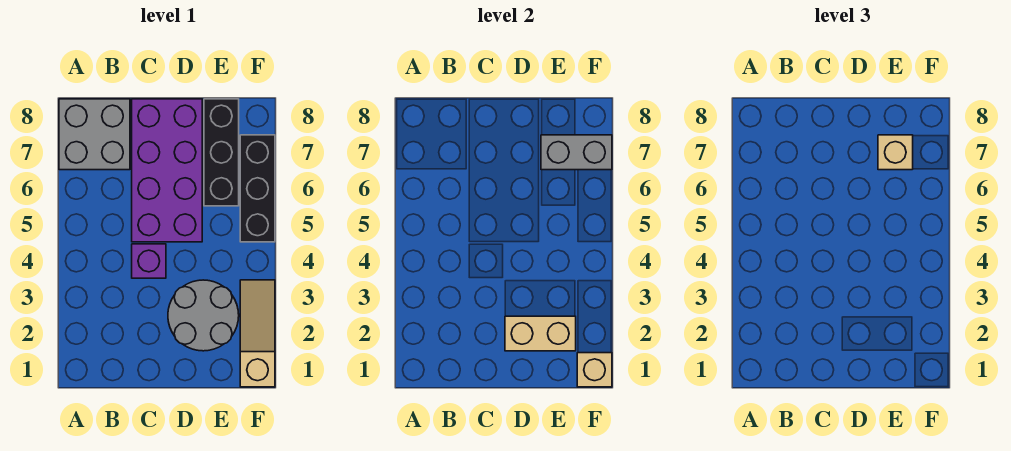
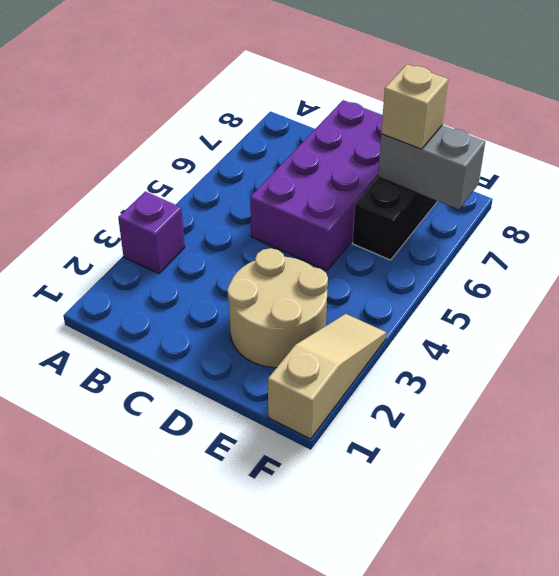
purple 1x1 brick [118,191,185,274] -> purple 1x1 brick moved to [132,244,166,278]
tan 2x2 round brick [227,248,328,368] -> grey 2x2 round brick [168,280,239,351]
none -> grey 2x2 brick [59,99,130,170]
none -> black 1x3 brick [240,135,275,242]

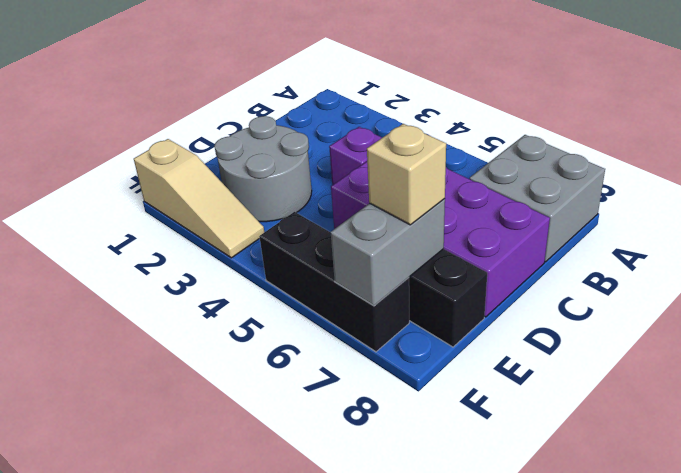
none -> tan 1x2 brick [505,316,576,351]
none -> tan 1x1 brick [577,353,612,387]

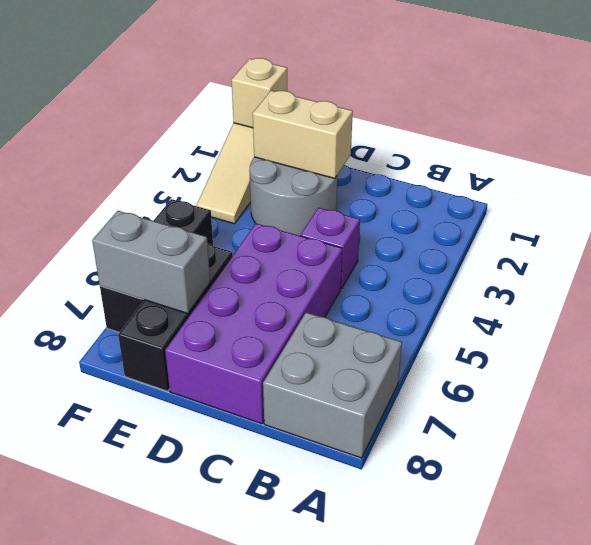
none -> tan 1x1 brick [878,135,913,170]

